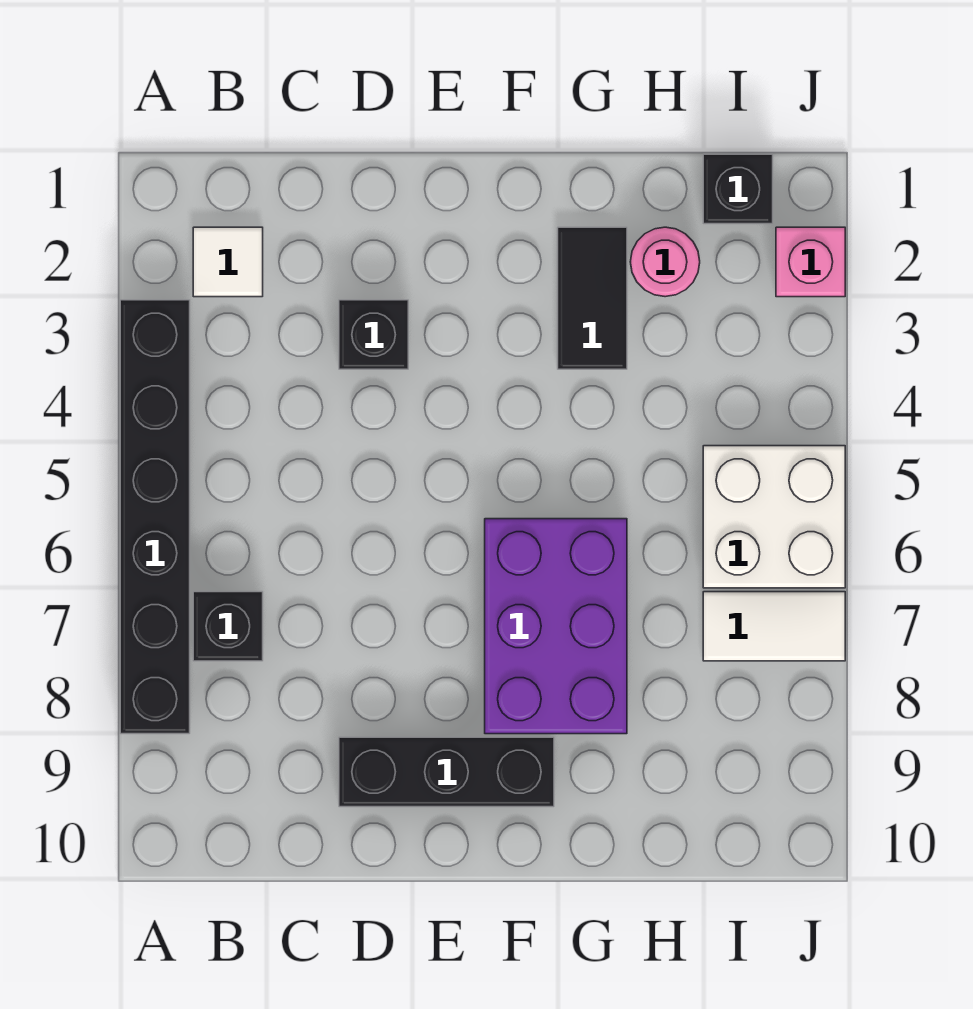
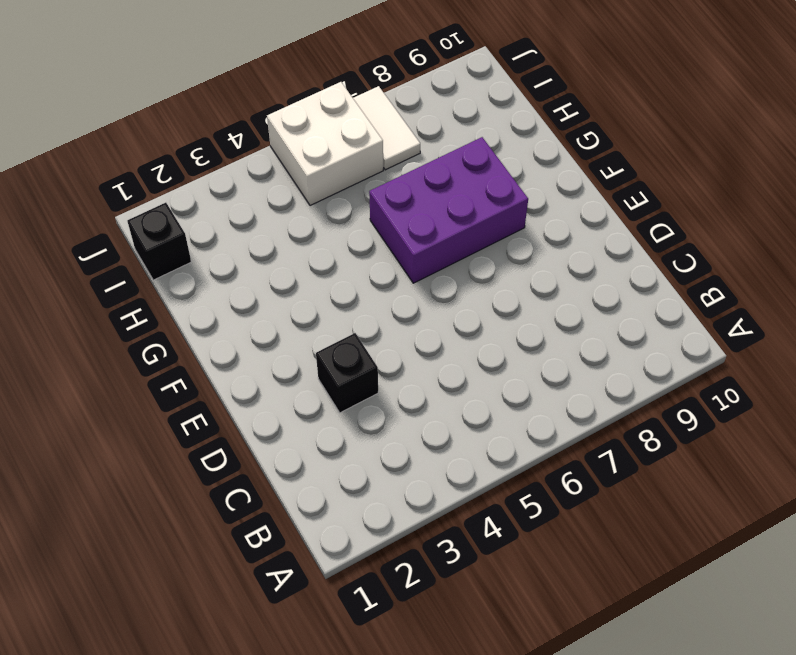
none -> black 1x6 brick [120,300,190,734]
none -> white 1x1 tile [193,227,263,297]
none -> black 1x1 brick [193,592,263,661]

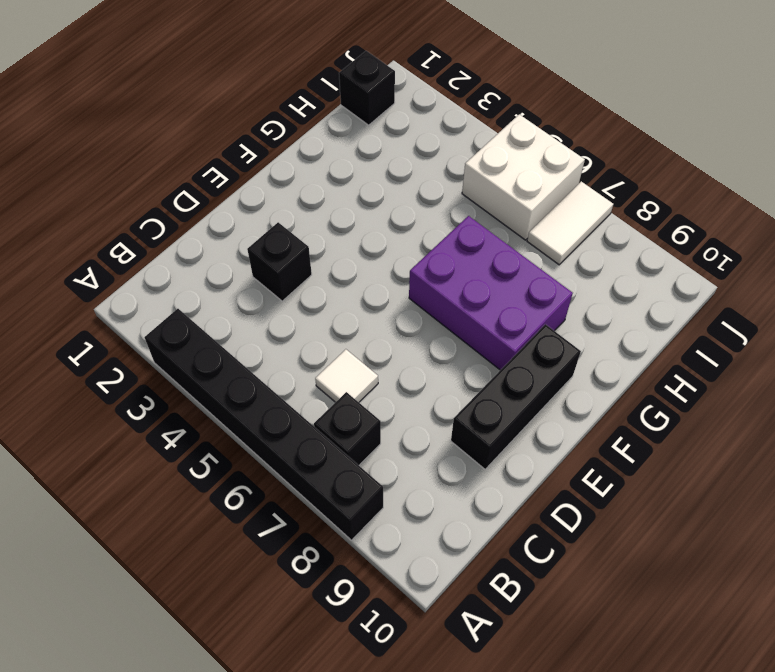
white 1x1 tile [315,349,378,402] -> white 1x1 tile moved to [193,227,263,297]
none -> black 1x2 tile [558,227,627,369]
none -> pink 1x1 round brick [630,227,700,297]
none -> pink 1x1 brick [776,227,845,297]

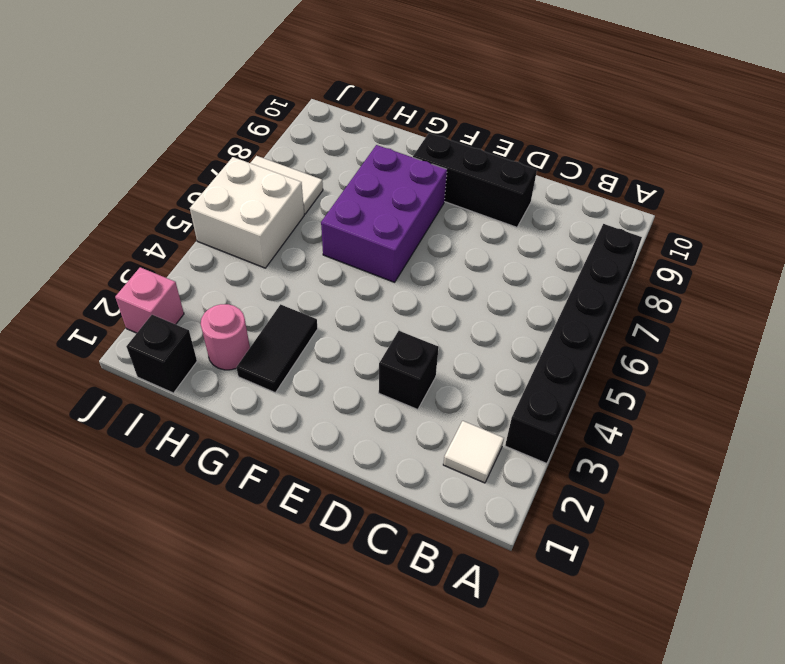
none -> black 1x1 brick [193,592,263,661]

